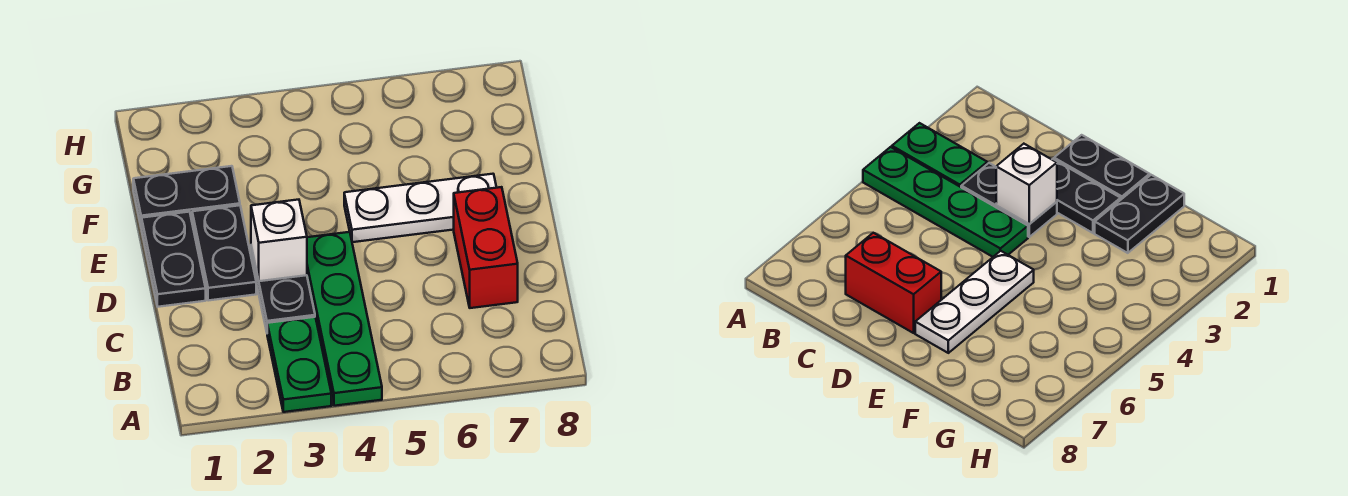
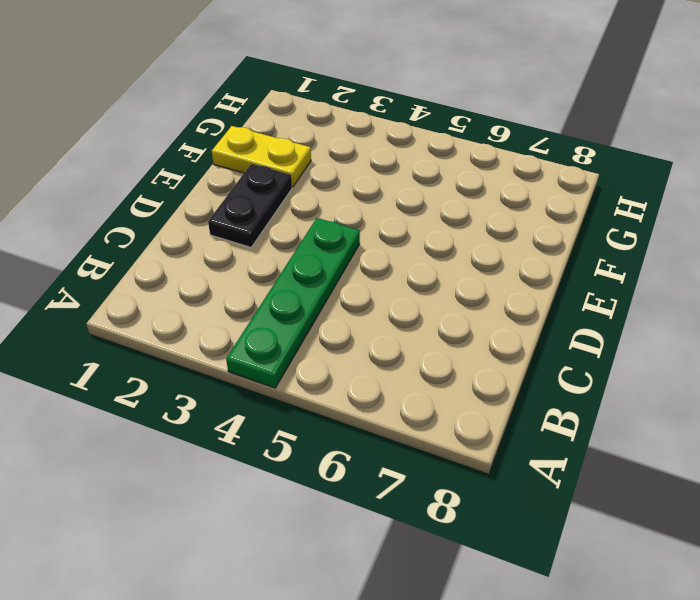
yellow 1x2 plate [212,126,311,187] -> black 1x2 plate [133,166,240,228]
none -> green 1x2 plate [267,317,331,412]
none -> black 1x2 plate [251,247,315,332]

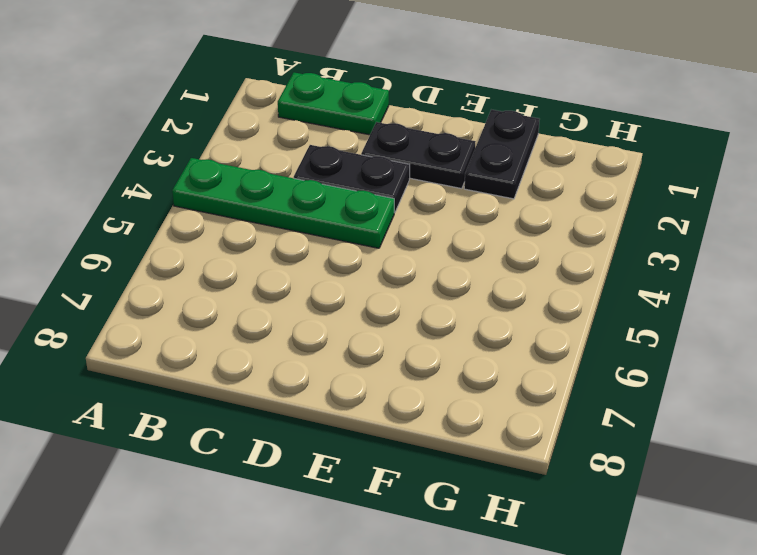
green 1x2 plate [278,72,389,135] -> green 1x2 plate moved to [267,317,331,412]
none -> red 1x2 brick [454,187,518,308]
none -> black 1x2 plate [142,212,206,307]

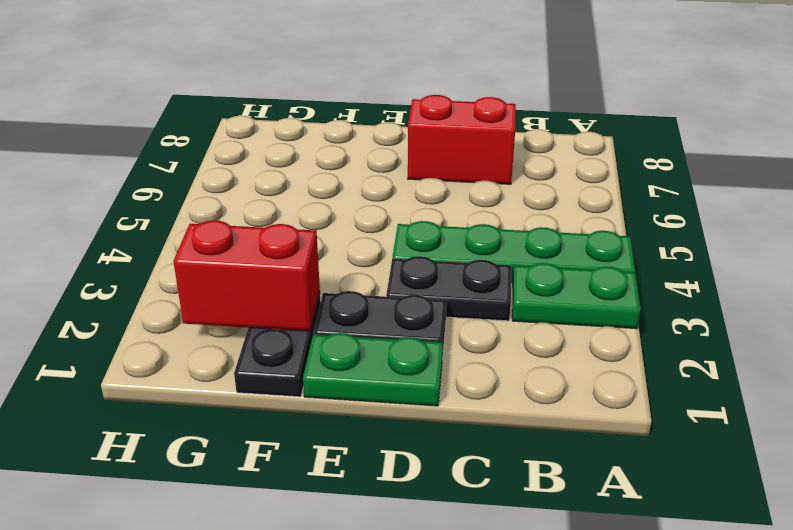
green 1x2 plate [303,333,443,406] -> black 1x2 plate [142,212,206,307]
red 1x2 brick [173,220,320,331] -> none
none -> white 1x3 plate [344,174,497,242]
none -> white 1x1 brick [251,200,307,281]

